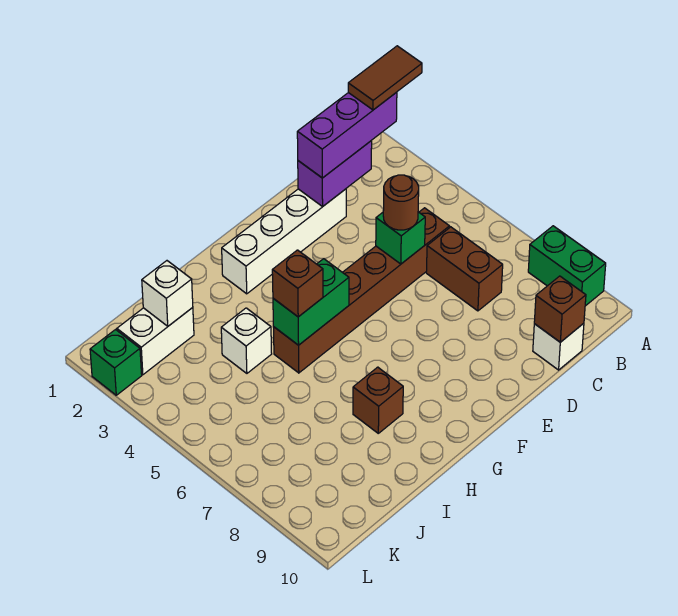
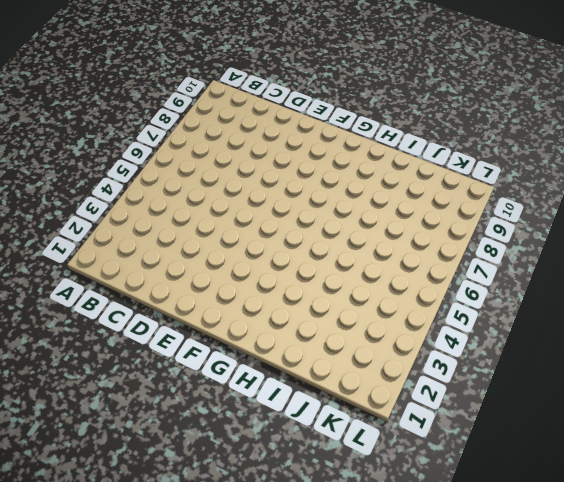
none -> green 1x2 brick [528,226,606,306]
none -> brown 1x6 brick [274,208,450,373]
none -> brown 1x2 brick [426,227,503,311]

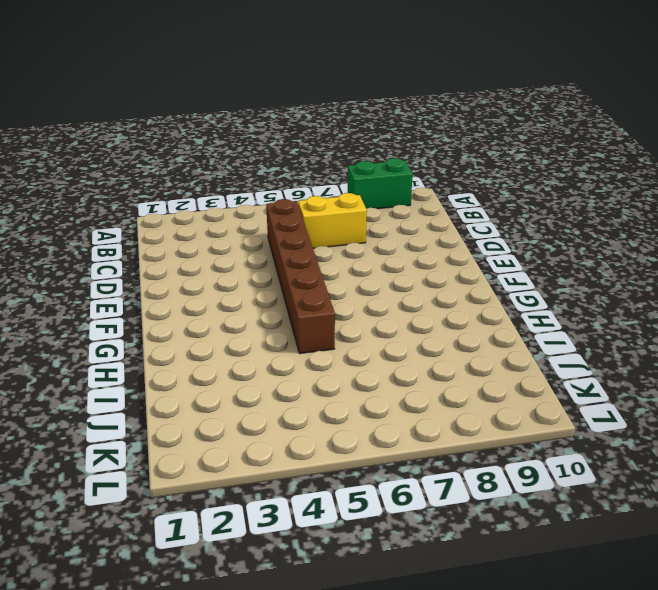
yellow 1x2 brick [298,193,367,248] -> brown 1x2 brick [426,227,503,311]
none -> white 1x1 brick [533,323,584,370]
none -> white 1x4 brick [222,189,346,294]
none -> brown 1x1 brick [353,367,403,433]

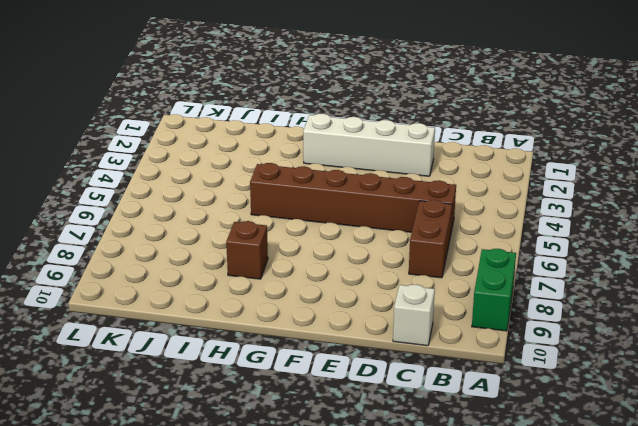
none -> white 1x1 brick [221,308,272,373]
none -> white 1x2 brick [117,308,194,375]
none -> green 1x1 brick [90,330,142,395]

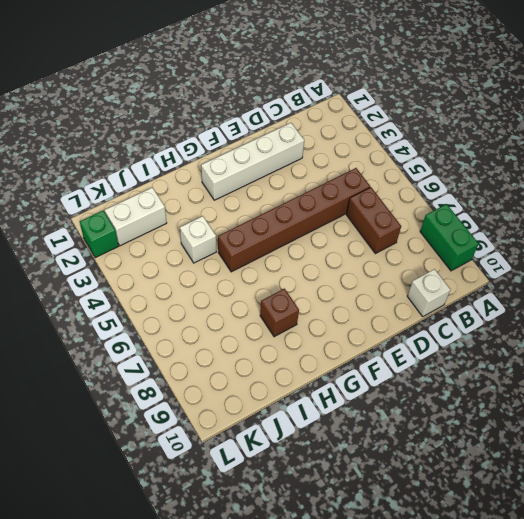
none -> purple 1x2 brick [298,141,372,207]
none -> brown 1x1 brick [534,276,586,342]
none -> green 1x1 brick [376,212,425,264]

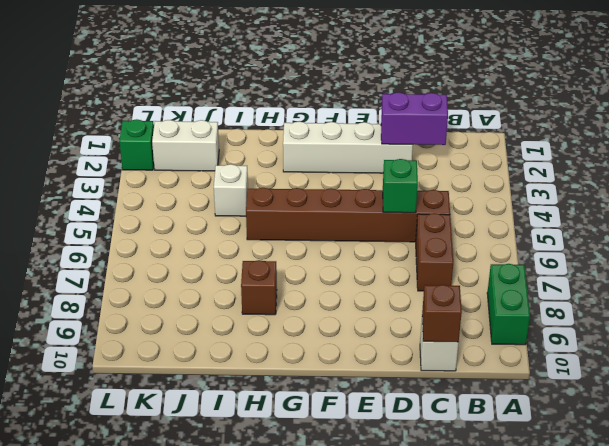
none -> green 1x2 brick [273,259,349,345]
none -> white 1x1 brick [142,261,193,326]
none -> purple 1x3 brick [297,92,397,178]

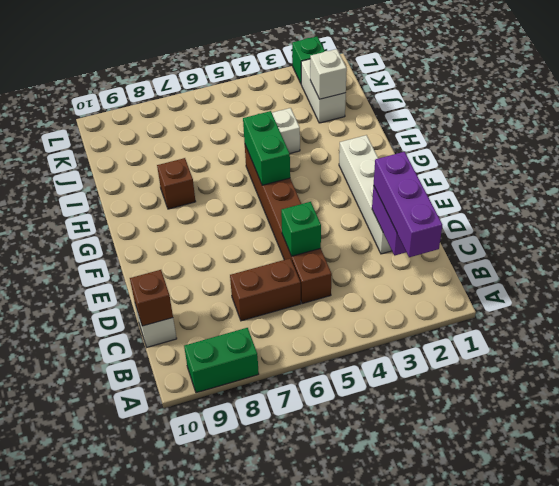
none -> brown 1x1 round brick [383,175,419,230]
none -> brown 1x1 brick [272,250,323,317]
none -> brown 1x2 tile [348,46,422,110]

